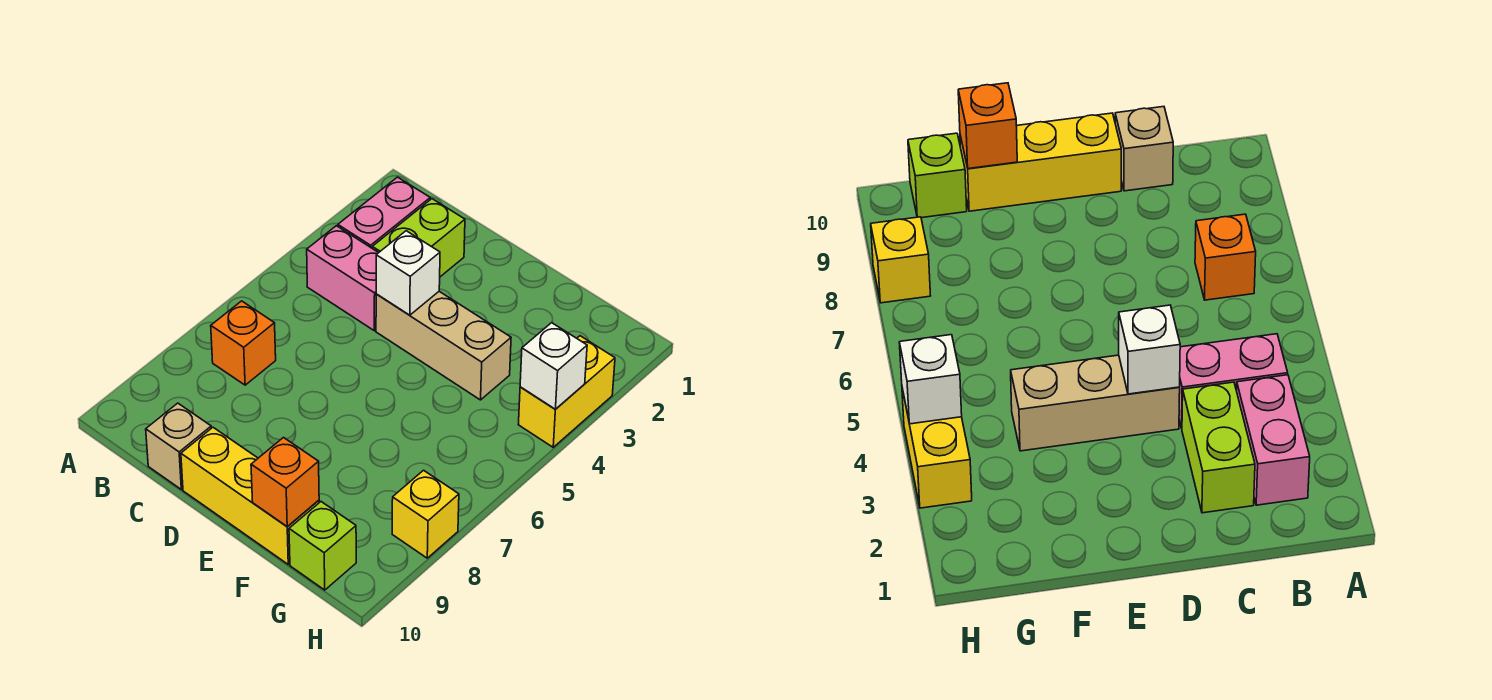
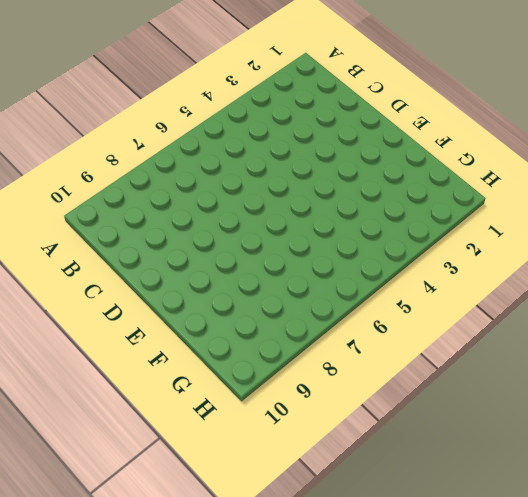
none -> pink 1x2 brick [338,177,430,248]
none -> pink 1x2 brick [307,226,378,331]
none -> orange 1x1 brick [211,301,276,385]

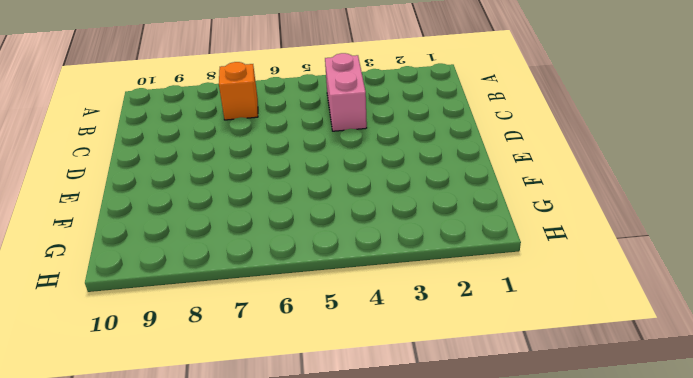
none -> pink 1x2 brick [338,177,430,248]
none -> lime 1x2 brick [372,199,465,277]
none -> tan 1x1 brick [146,403,211,489]

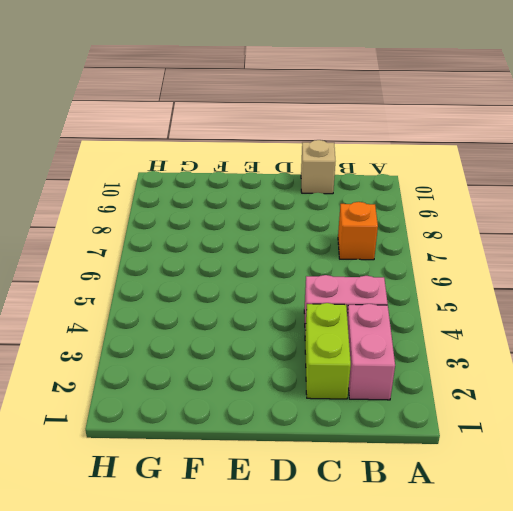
none -> tan 1x3 brick [376,291,511,400]
none -> yellow 1x3 brick [181,427,319,564]
none -> lime 1x1 brick [289,502,356,590]

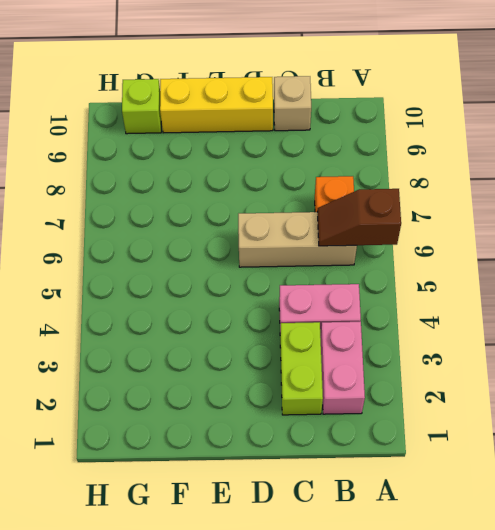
brown 1x2 slope [317,189,401,246] -> none
tan 1x3 brick [238,212,357,267] -> tan 1x3 brick moved to [376,291,511,400]
none -> yellow 1x2 brick [518,336,615,447]
none -> yellow 1x1 brick [392,470,459,558]
none -> white 1x1 brick [376,231,440,315]

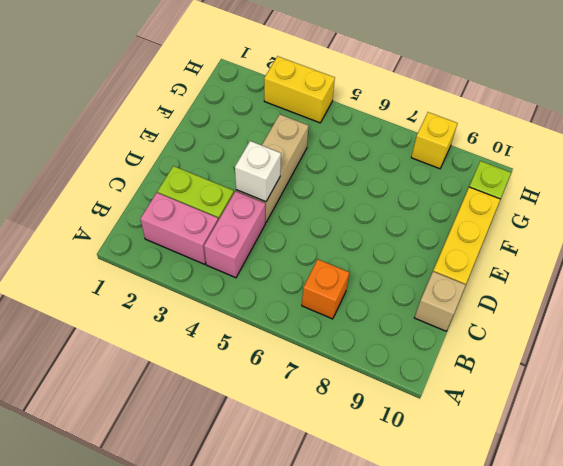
none -> orange 1x1 brick [251,438,319,527]
none -> white 1x1 brick [520,323,587,409]

